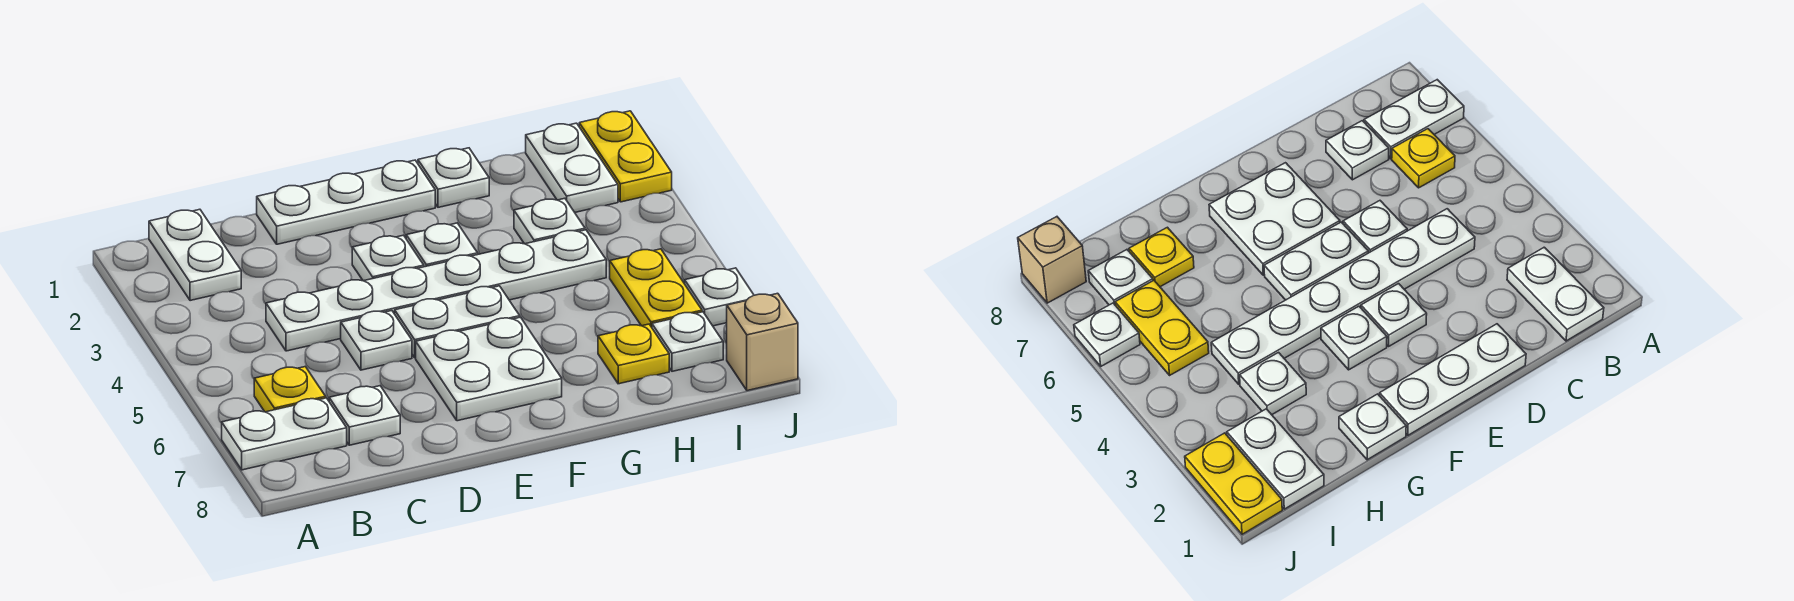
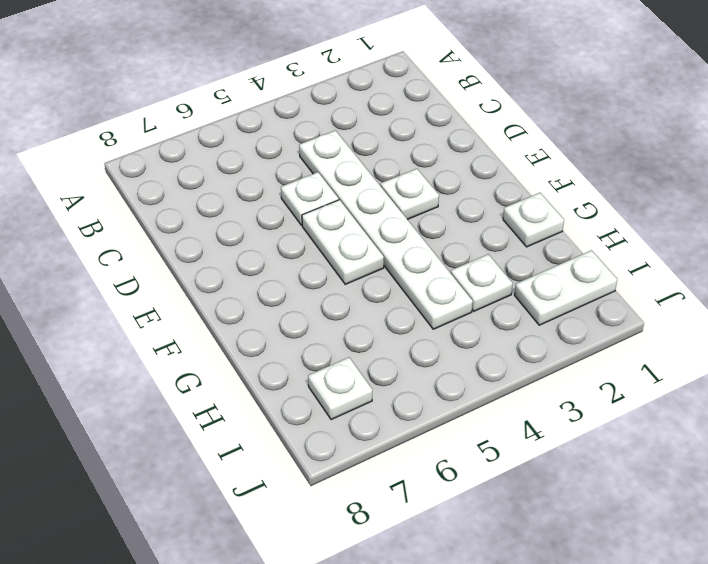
none -> white 1x2 plate [222,398,347,470]
none -> white 1x2 plate [149,209,241,301]
none -> yellow 1x1 plate [254,367,326,412]

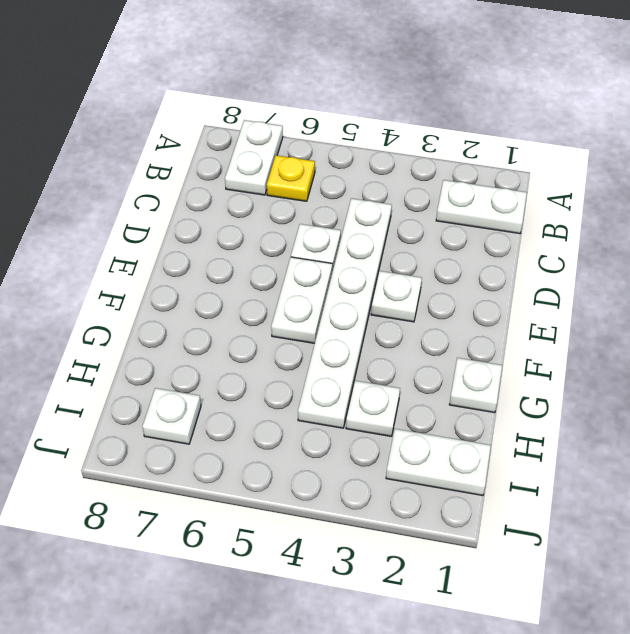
none -> white 1x1 plate [329,386,400,445]
none -> white 1x3 plate [257,160,435,244]
none -> white 2x2 plate [416,317,562,421]

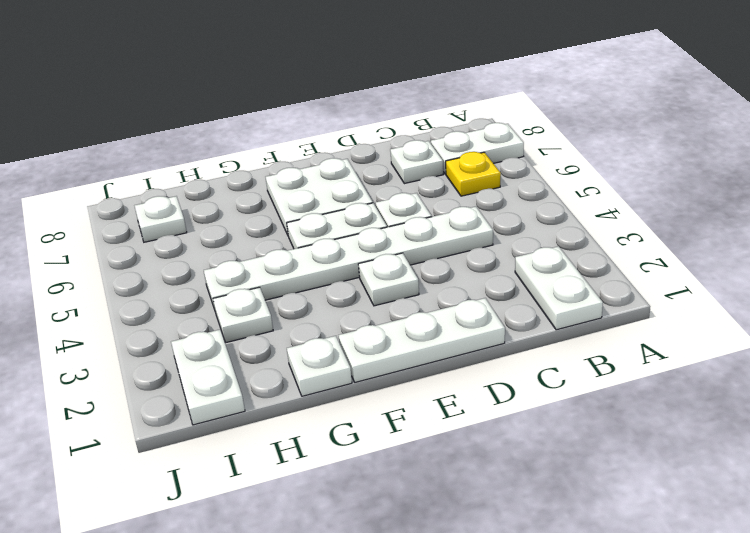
none -> white 1x1 plate [406,223,478,267]
none -> yellow 1x1 plate [598,324,669,384]
none -> yellow 1x2 plate [610,249,702,327]

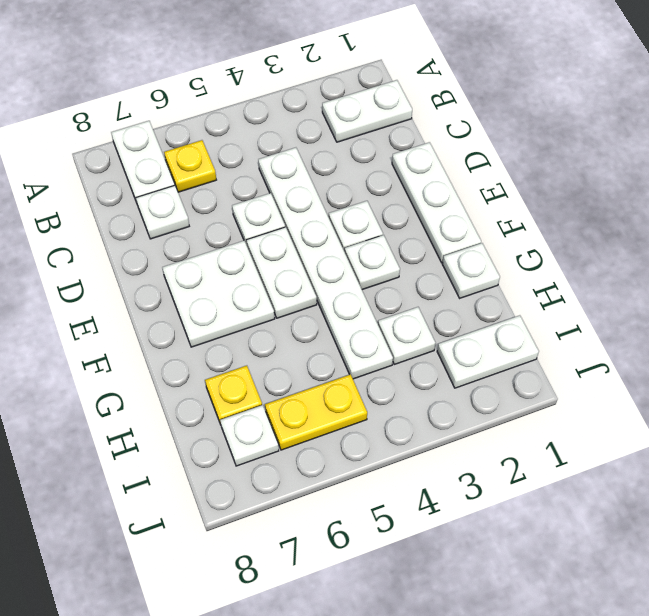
none -> yellow 1x2 plate [579,111,672,202]
none -> white 1x1 plate [685,268,754,326]
none -> tan 1x1 brick [727,293,798,391]

